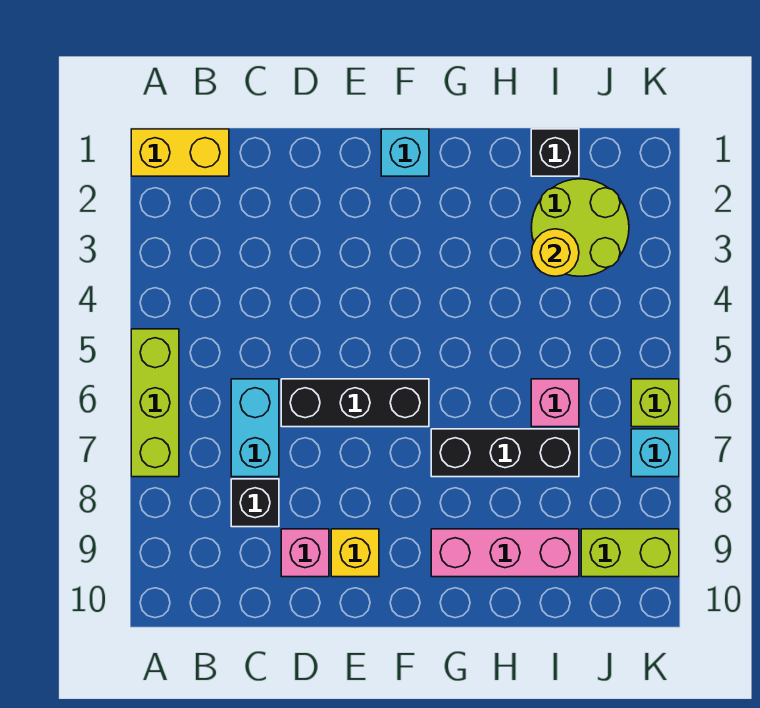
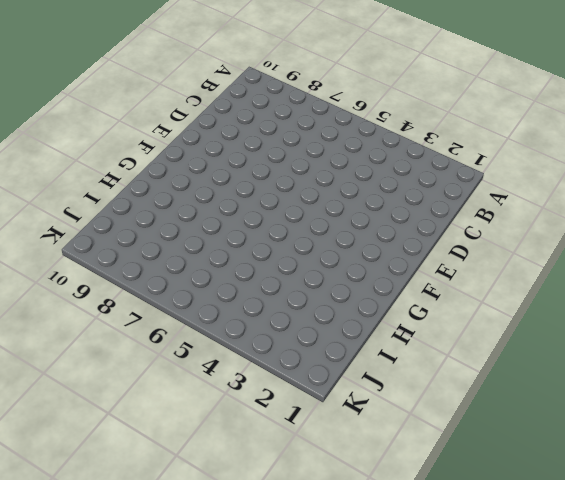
none -> yellow 1x2 brick [131,129,229,176]
none -> lime 1x3 brick [131,329,179,477]
none -> cyan 1x2 brick [231,379,279,477]

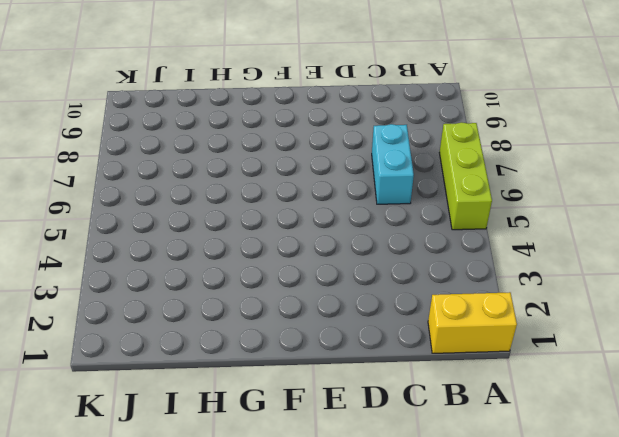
none -> black 1x1 brick [231,479,279,527]
none -> black 1x3 brick [281,379,429,427]
none -> pink 1x1 brick [281,529,329,577]

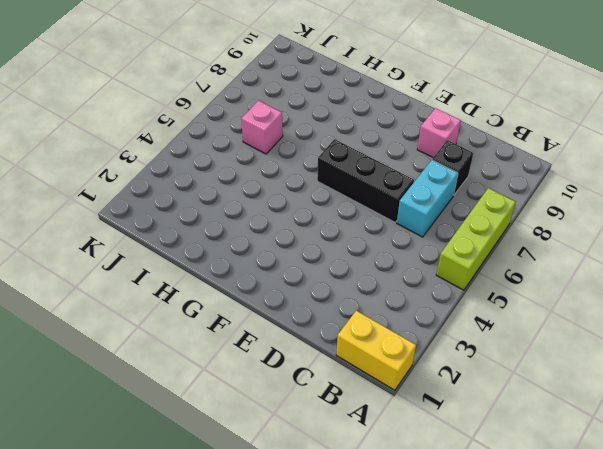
none -> yellow 1x1 brick [331,529,379,577]
none -> cyan 1x1 brick [381,129,429,176]
none -> black 1x3 brick [431,429,579,477]

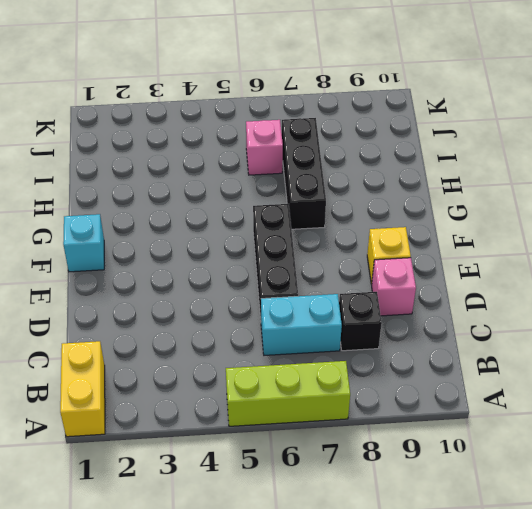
none -> pink 1x3 brick [431,529,579,577]
none -> black 1x1 brick [531,129,579,176]
none -> lime 2x2 round brick [531,179,629,276]

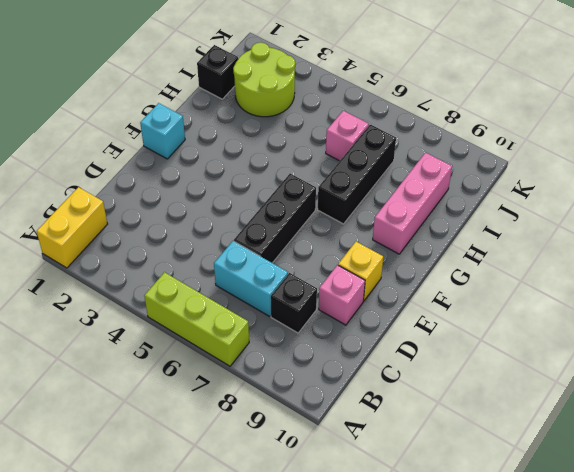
none -> lime 1x2 brick [581,529,679,577]
none -> lime 1x1 brick [631,379,679,427]
none -> cyan 1x1 brick [631,429,679,477]

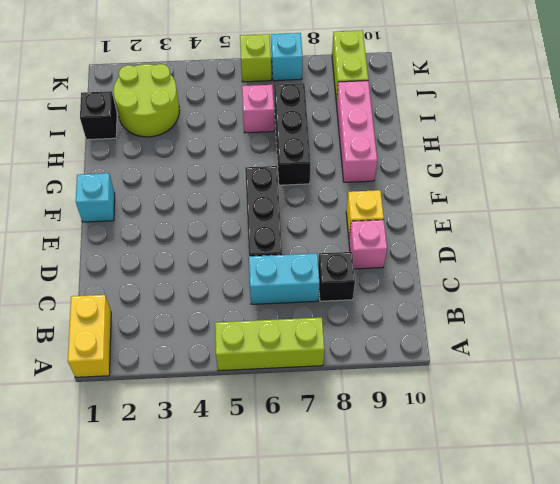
none -> yellow 1x1 round brick [531,229,579,276]

